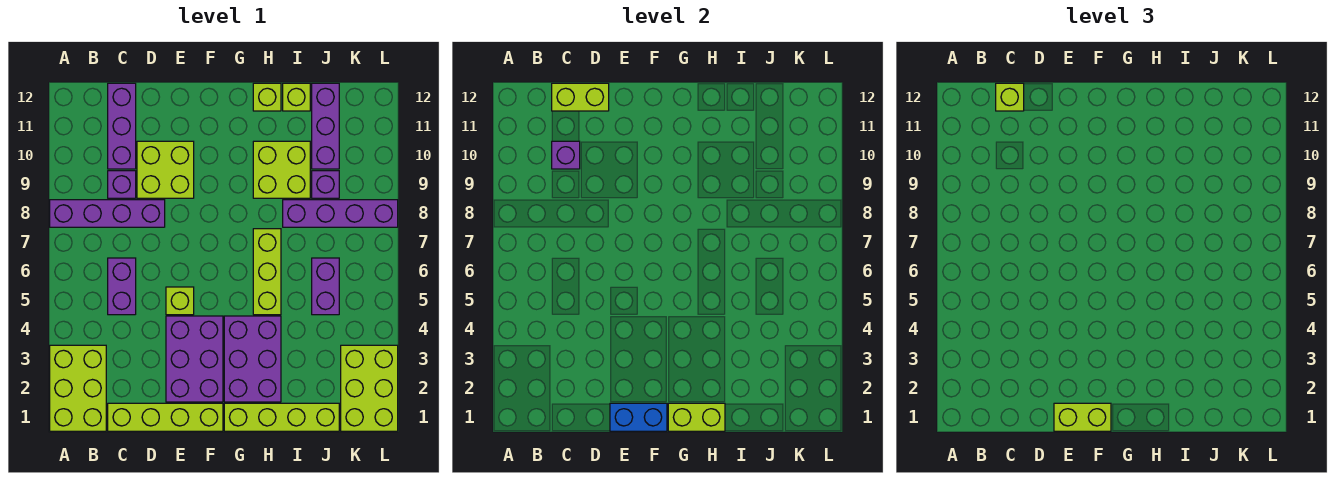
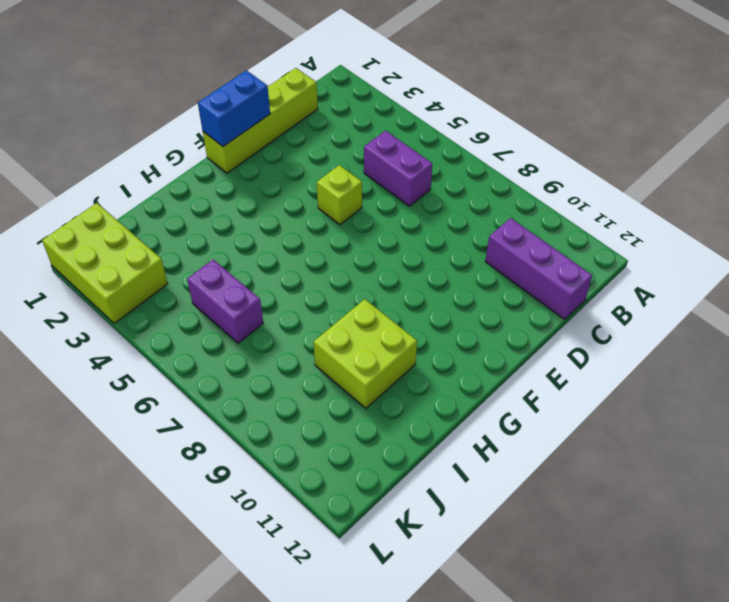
none -> lime 2x3 brick [50,345,106,431]
none -> purple 1x4 brick [50,200,165,227]
none -> purple 1x1 brick [108,171,136,198]

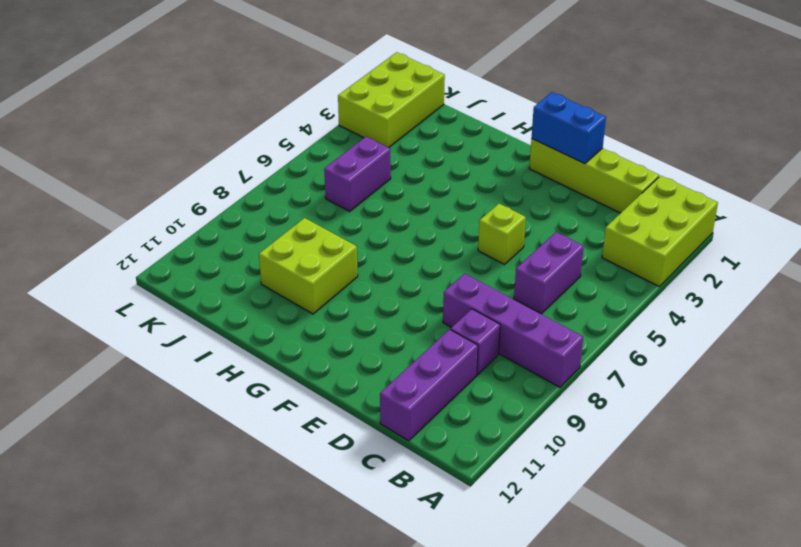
none -> lime 2x2 brick [137,141,194,198]
none -> purple 2x3 brick [166,316,223,402]
none -> lime 1x4 brick [224,403,339,431]

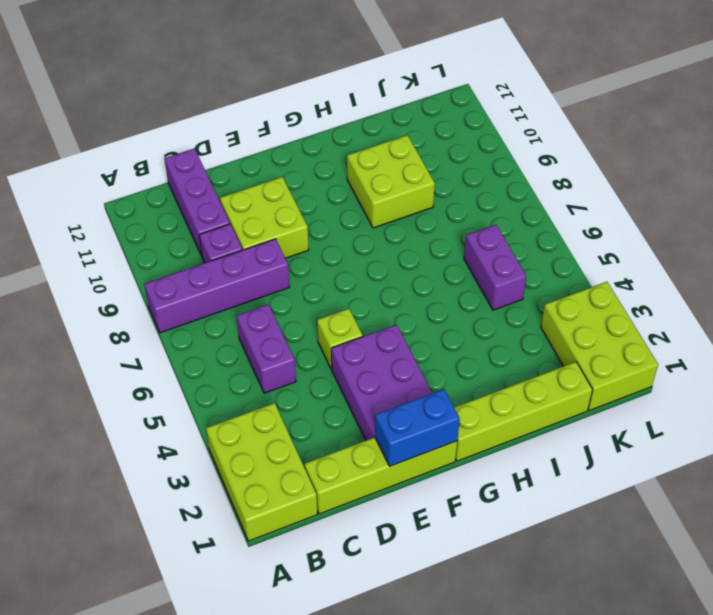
none -> purple 2x3 brick [224,316,281,402]
none -> lime 1x3 brick [253,229,281,315]
none -> lime 1x1 brick [253,83,281,111]

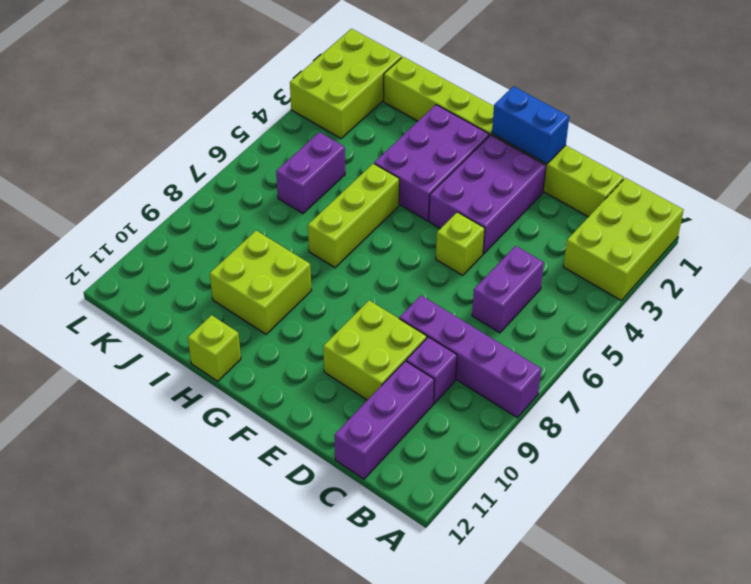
none -> purple 1x4 brick [283,200,398,227]
none -> lime 1x1 brick [283,83,310,111]
none -> purple 1x1 brick [312,171,339,198]

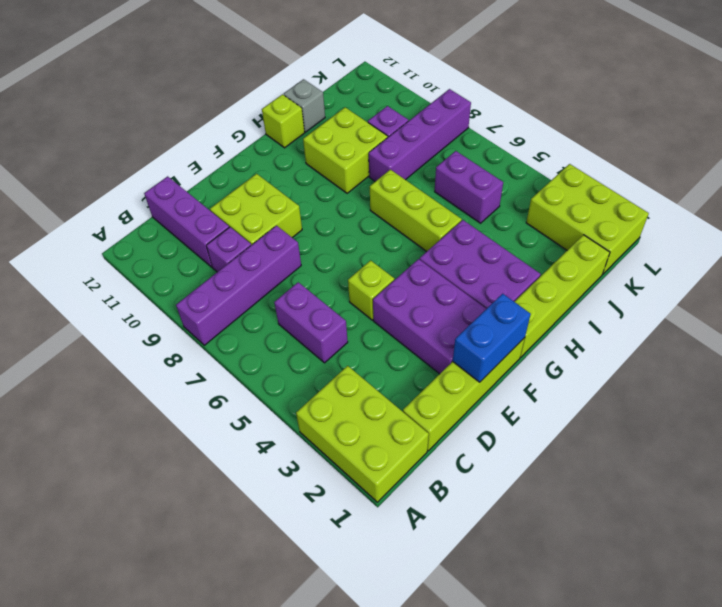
grey 1x1 brick [284,79,325,132] -> lime 1x1 brick [283,83,310,111]
none -> purple 1x3 brick [312,83,339,169]
none -> purple 1x1 brick [552,141,580,169]
none -> lime 1x2 brick [552,83,609,111]

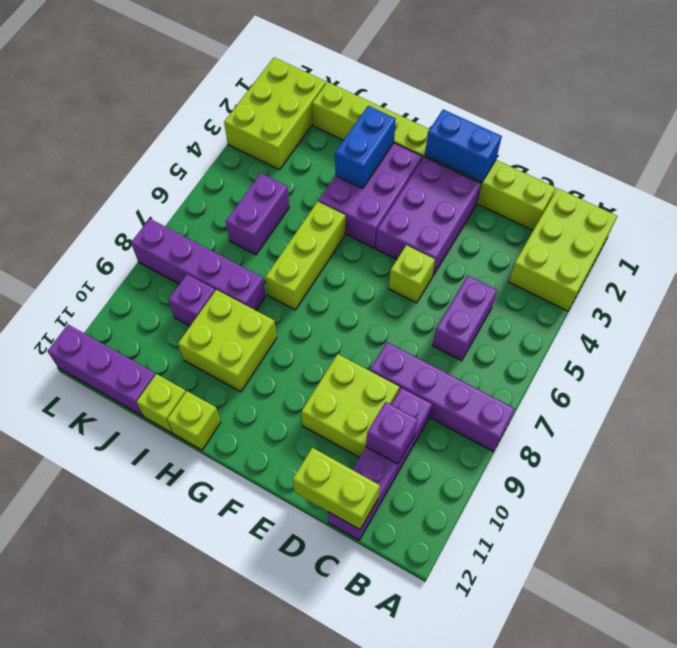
blue 1x2 brick [335,106,396,189] -> none
purple 1x3 brick [48,325,156,416] -> purple 1x3 brick turned to [312,83,339,169]
none -> lime 1x2 brick [668,403,725,431]
none -> lime 1x1 brick [996,83,1024,111]
none -> lime 1x2 brick [1054,403,1111,431]

